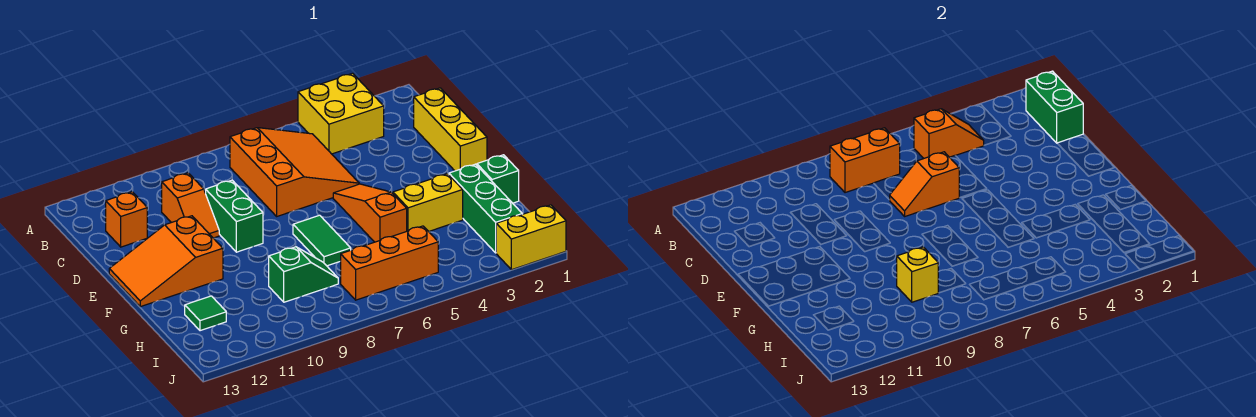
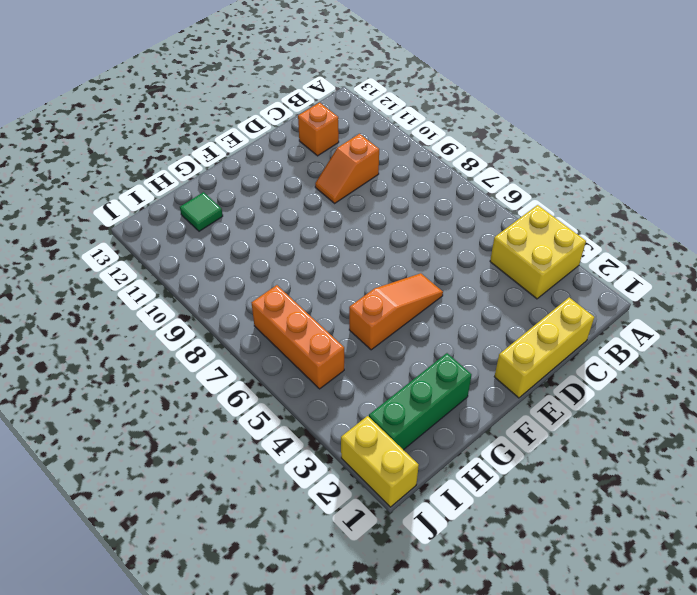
none -> orange 3x3 slope [230,128,359,216]
none -> green 1x2 brick [206,180,263,252]
none -> orange 2x3 slope [109,216,223,307]

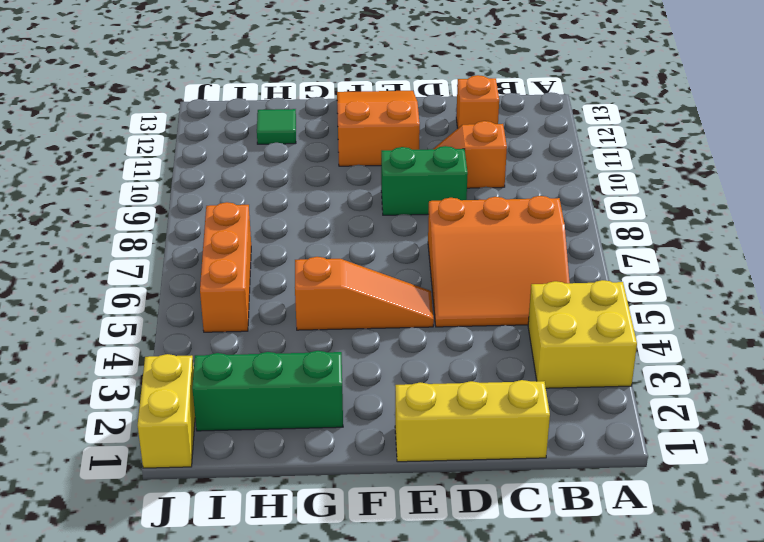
none -> green 1x2 tile [293,215,351,266]
none -> green 1x1 brick [477,155,519,203]
none -> yellow 1x2 brick [393,174,463,231]

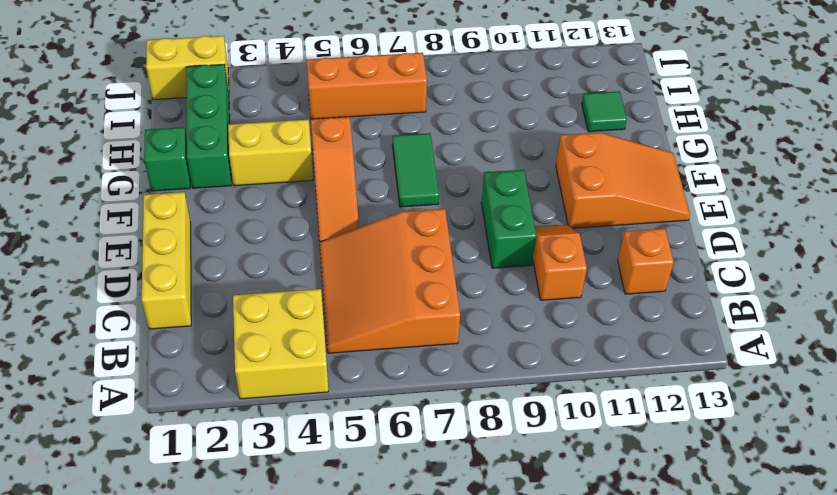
none -> green 1x2 slope [269,247,338,302]
none -> green 1x2 brick [1026,71,1083,143]
none -> orange 1x2 slope [914,109,984,158]

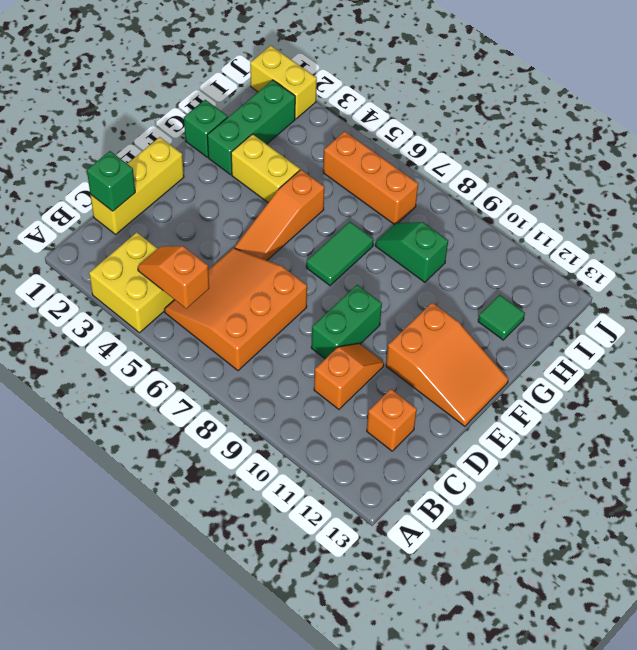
green 1x1 brick [87,151,135,211] -> green 1x2 brick [1026,71,1083,143]
none -> orange 1x2 brick [830,128,900,193]
none -> orange 1x2 slope [890,152,959,216]
none -> yellow 1x1 brick [897,247,938,302]

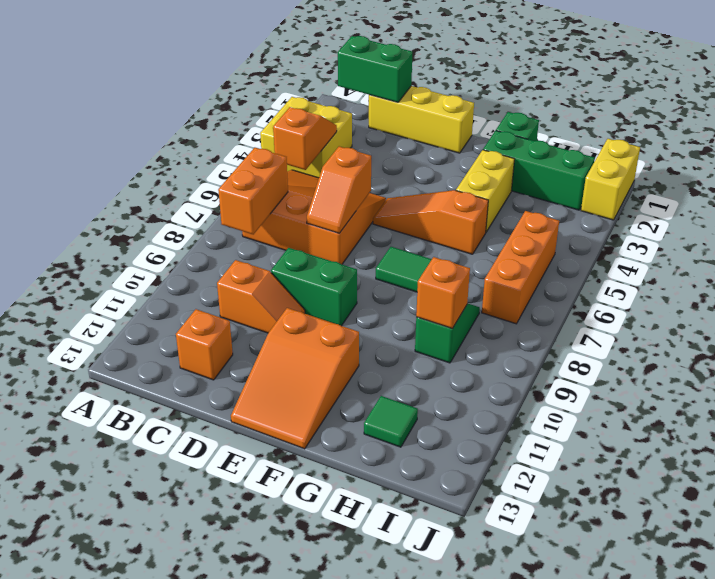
orange 1x1 brick [416,257,470,328] -> yellow 1x1 brick [897,247,938,302]

